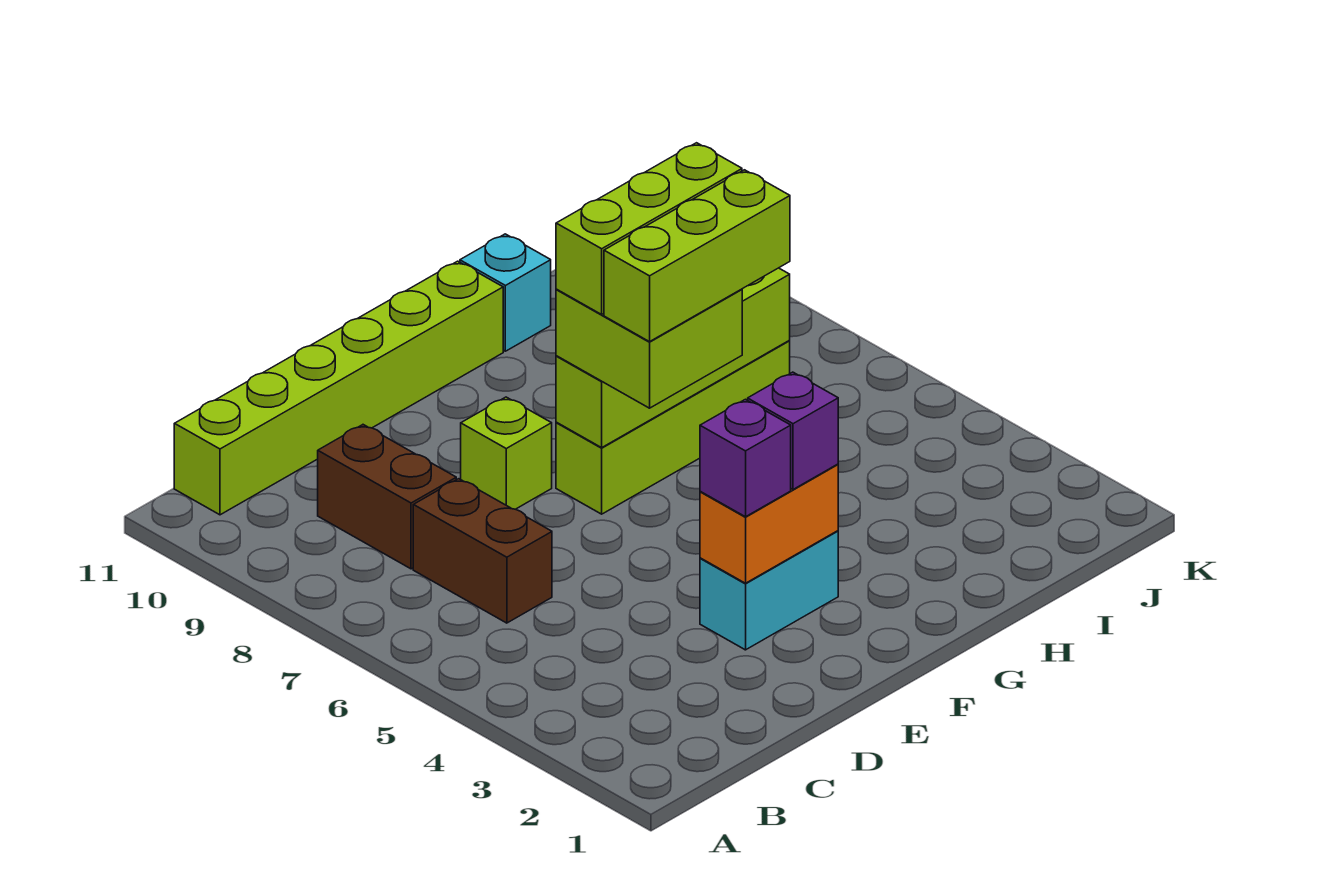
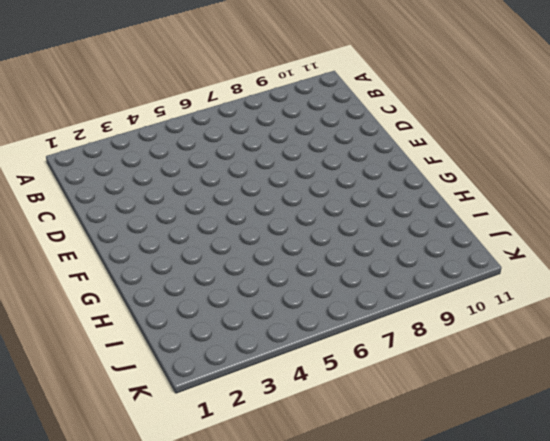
none -> lime 1x6 brick [174,261,503,515]
none -> brown 1x2 brick [413,479,552,623]
none -> brown 1x2 brick [318,425,456,569]

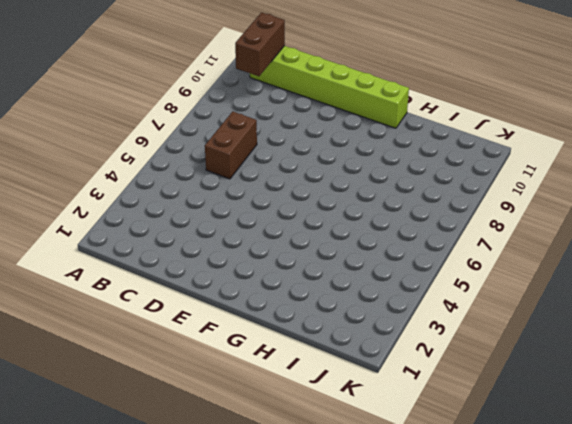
brown 1x2 brick [235,13,285,76] -> brown 1x2 brick moved to [318,425,456,569]
none -> cyan 1x2 brick [700,531,838,650]
none -> lime 1x1 brick [461,397,552,509]
none -> lime 1x4 brick [556,341,790,514]

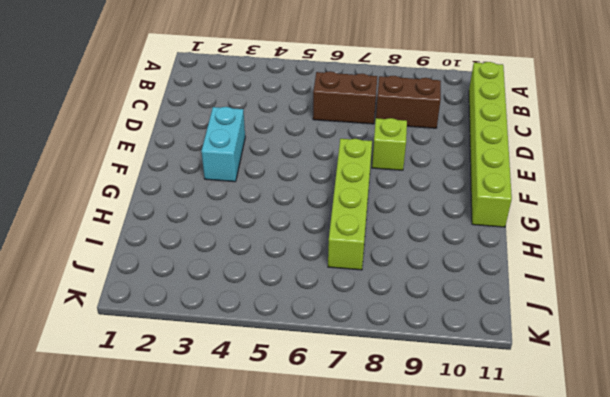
none -> cyan 1x1 brick [460,234,551,351]
none -> orange 1x2 brick [700,464,838,583]
none -> lime 1x4 brick [556,268,790,448]

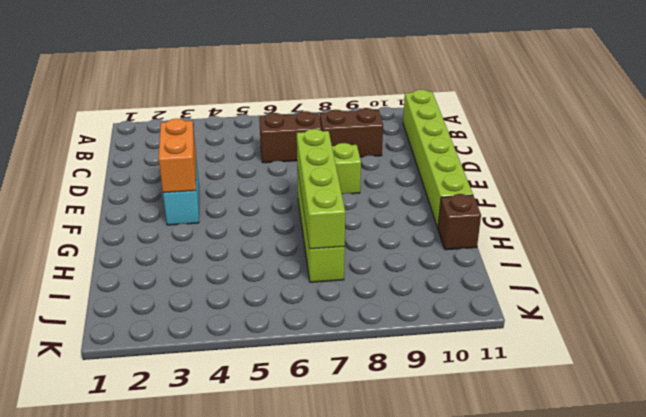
brown 1x1 brick [438,194,481,250] -> cyan 1x1 brick [460,234,551,351]
none -> purple 1x1 brick [700,399,791,517]
none -> purple 1x1 brick [748,372,838,489]
none -> lime 2x2 brick [556,289,742,408]

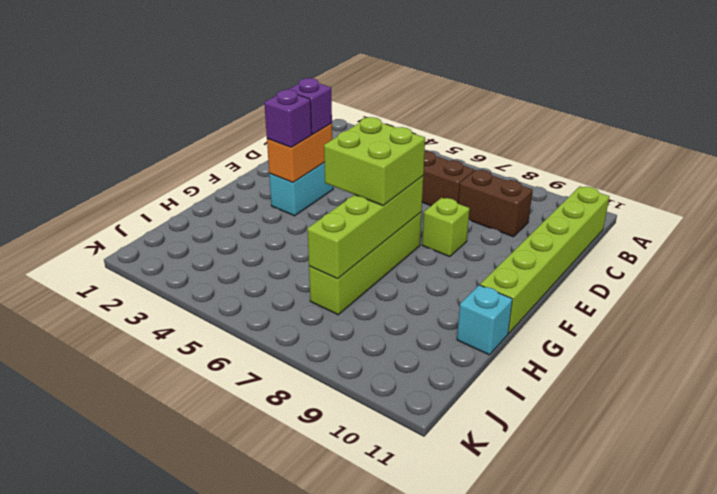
none -> lime 1x3 brick [604,170,790,342]
none -> lime 1x3 brick [556,143,742,314]

